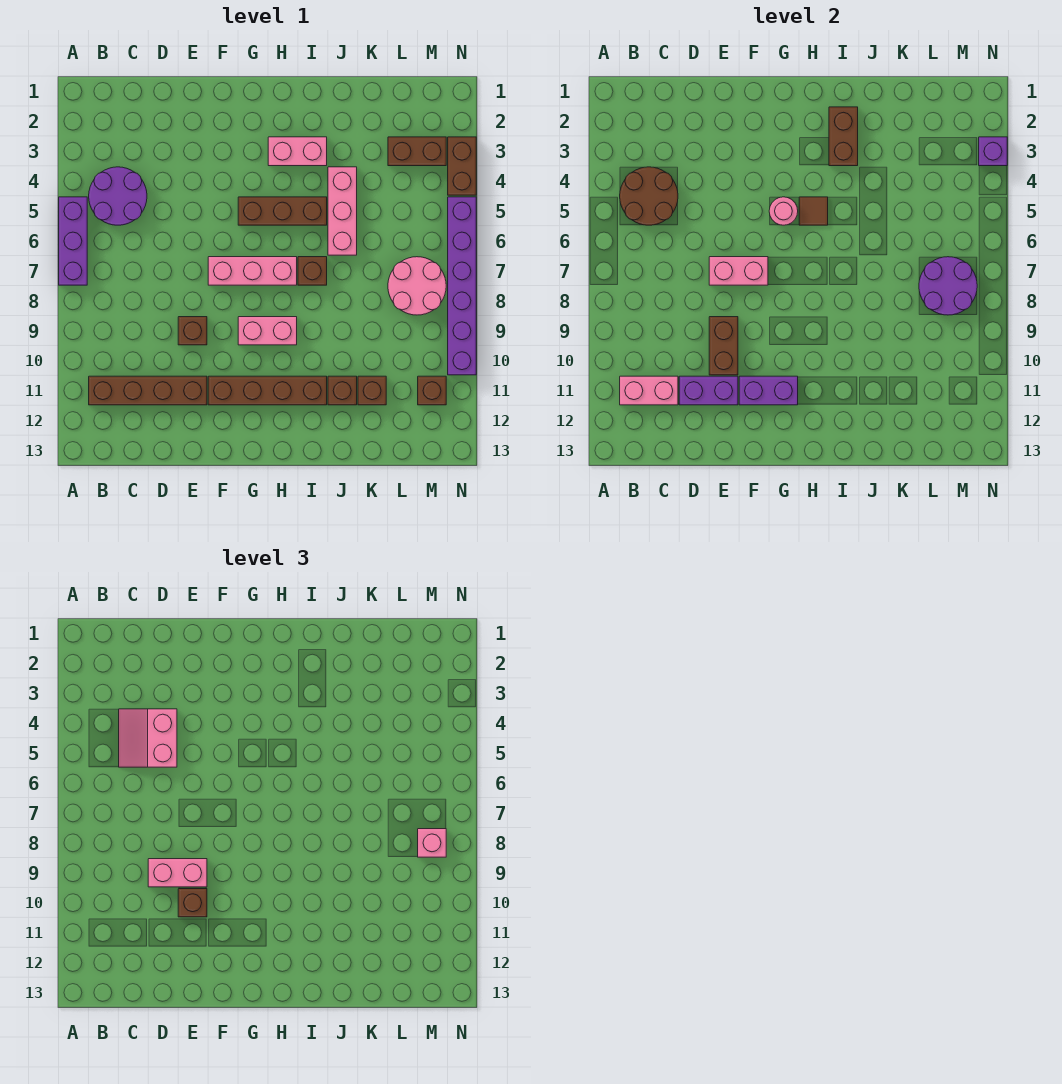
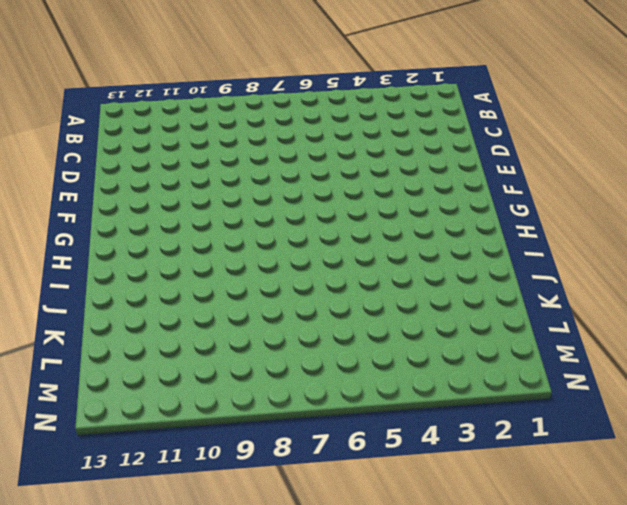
none -> purple 1x3 brick [59,197,87,285]
none -> purple 2x2 round brick [89,167,147,225]
none -> brown 1x4 brick [89,376,207,405]
none -> brown 1x1 brick [178,317,207,345]

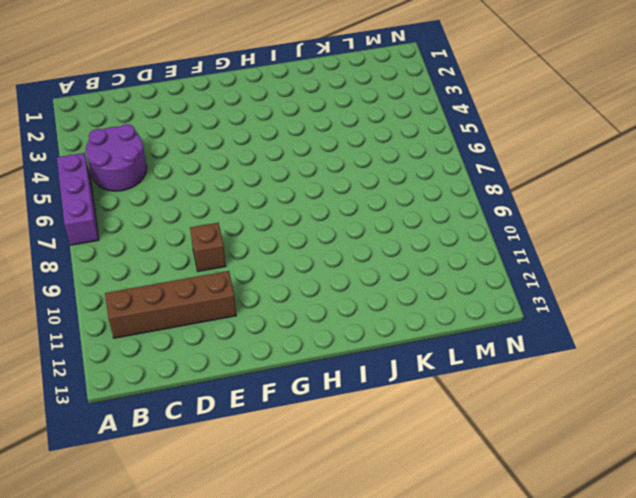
none -> pink 1x3 brick [208,257,297,285]
none -> brown 1x4 brick [208,376,327,405]
none -> brown 1x3 brick [238,197,327,225]
none -> pink 1x2 brick [238,317,297,345]

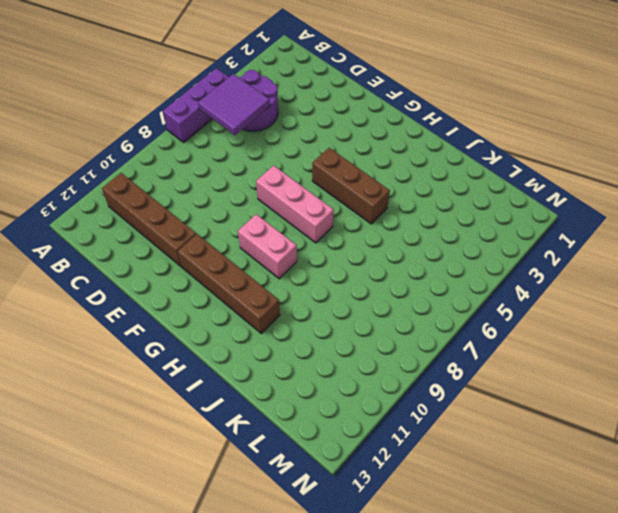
purple 2x2 tile [198,74,270,135] -> brown 2x2 round brick [620,167,678,225]
none -> brown 1x1 brick [178,317,207,345]
none -> pink 1x2 brick [268,137,327,166]
none -> brown 1x1 brick [298,257,327,285]
none -> pink 1x3 brick [328,167,357,255]

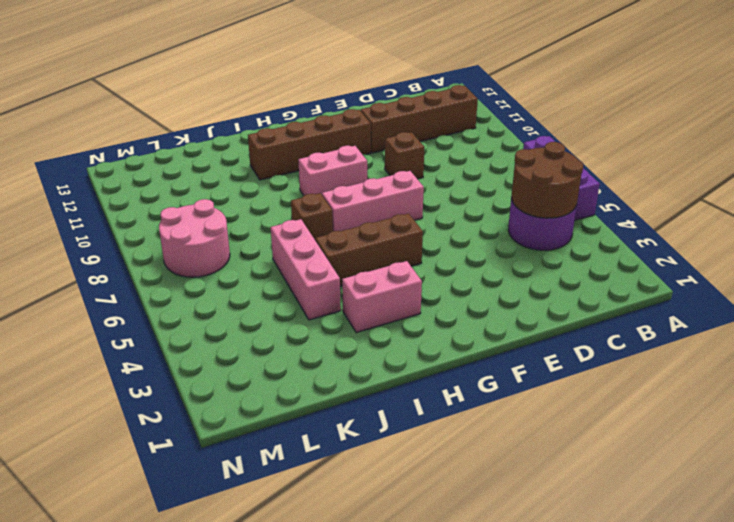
none -> brown 1x1 brick [328,376,357,405]
none -> brown 1x1 brick [358,376,386,405]
none -> brown 1x2 brick [388,137,446,166]
none -> brown 1x1 brick [418,376,446,405]

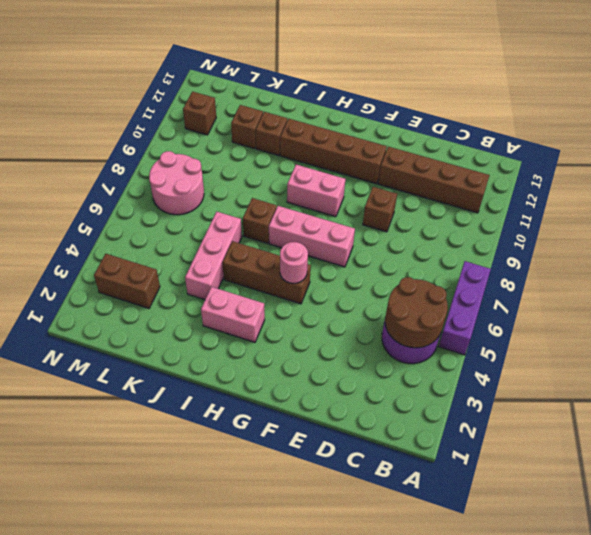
none -> brown 1x2 brick [448,137,476,195]
none -> purple 1x6 brick [448,197,476,375]
none -> pink 1x2 brick [620,376,678,405]
none -> purple 1x2 brick [679,376,738,405]

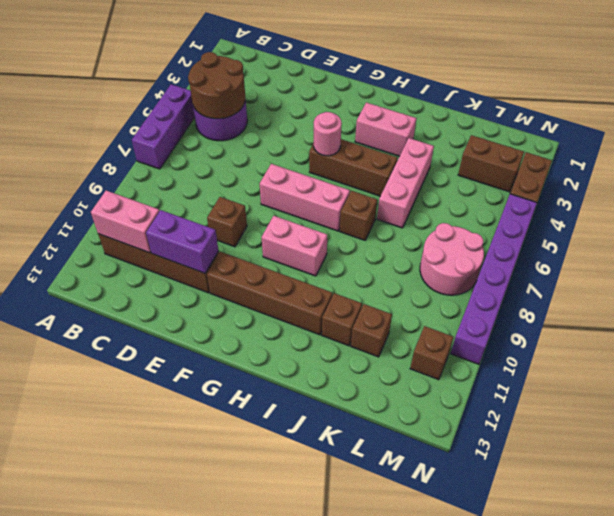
none -> pink 1x2 brick [709,257,768,285]
none -> brown 1x2 brick [709,317,738,375]
none -> purple 1x2 brick [739,376,798,405]
none -> brown 1x1 tile [799,197,828,225]

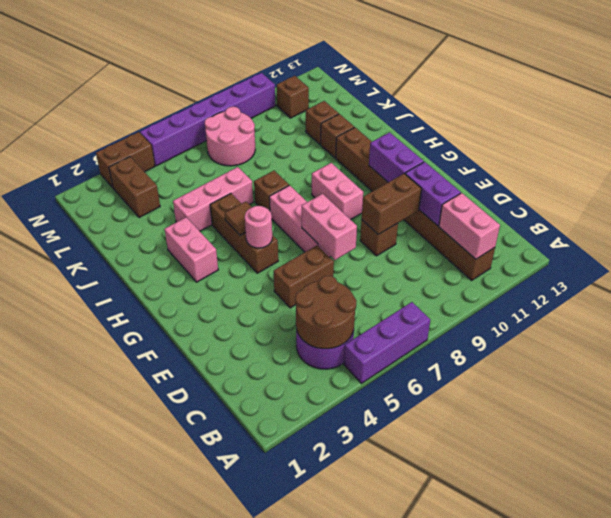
brown 1x2 brick [274,245,334,308] -> brown 1x2 brick moved to [829,107,858,166]
none -> purple 2x2 round brick [919,257,977,315]
none -> purple 1x1 brick [979,137,1007,166]
none -> pink 2x2 slope [119,709,177,767]
none -> pink 1x2 brick [148,859,207,887]

